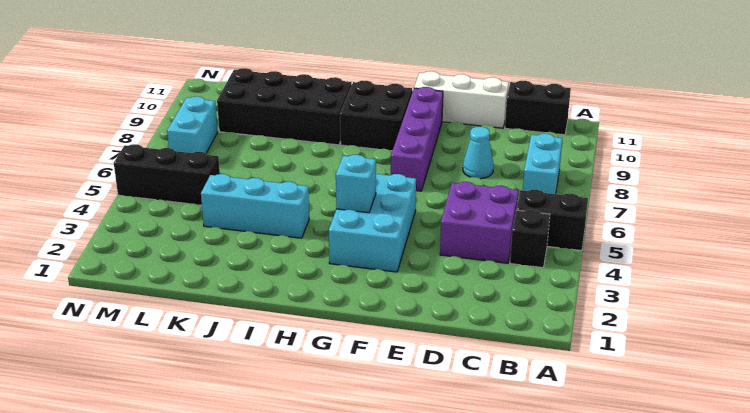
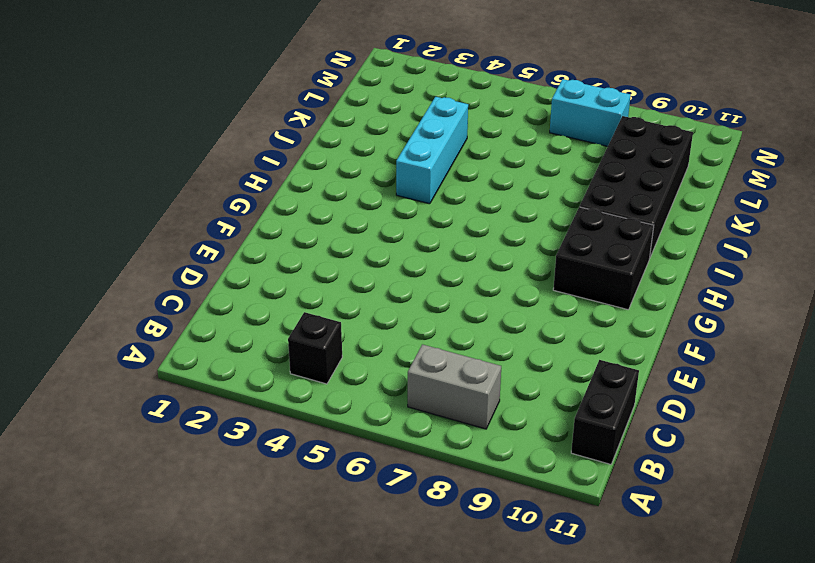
grey 1x2 brick [408,344,501,429] -> cyan 1x2 brick [523,134,562,194]
none -> black 1x2 brick [516,190,588,251]
none -> purple 2x2 brick [440,182,519,263]
none -> cyan 1x1 cone [463,127,494,179]

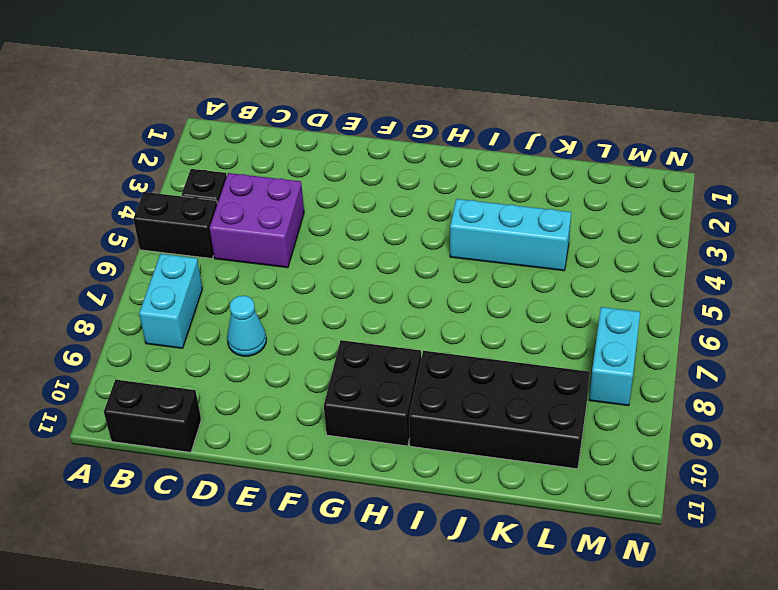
none -> white 1x3 brick [414,71,509,128]
none -> cyan 2x3 brick [329,174,416,272]
none -> purple 1x4 brick [391,87,443,191]

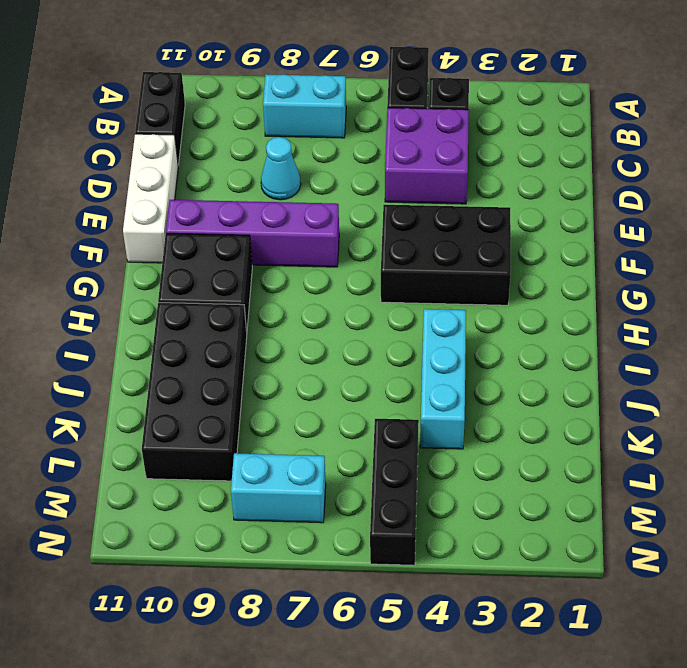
black 2x3 brick [381,205,511,305] -> cyan 2x3 brick [329,174,416,272]
none -> cyan 1x1 brick [336,155,376,213]

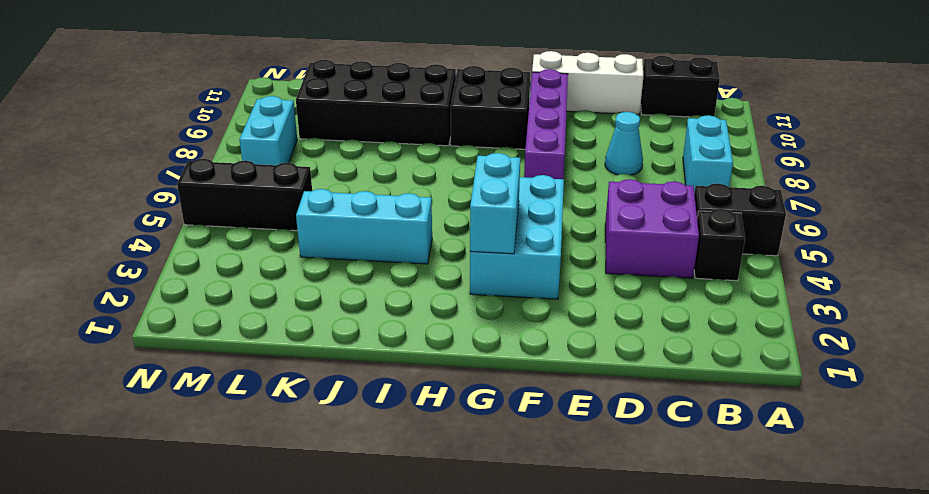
cyan 1x2 brick [470,153,520,254] -> cyan 1x1 brick [336,155,376,213]

